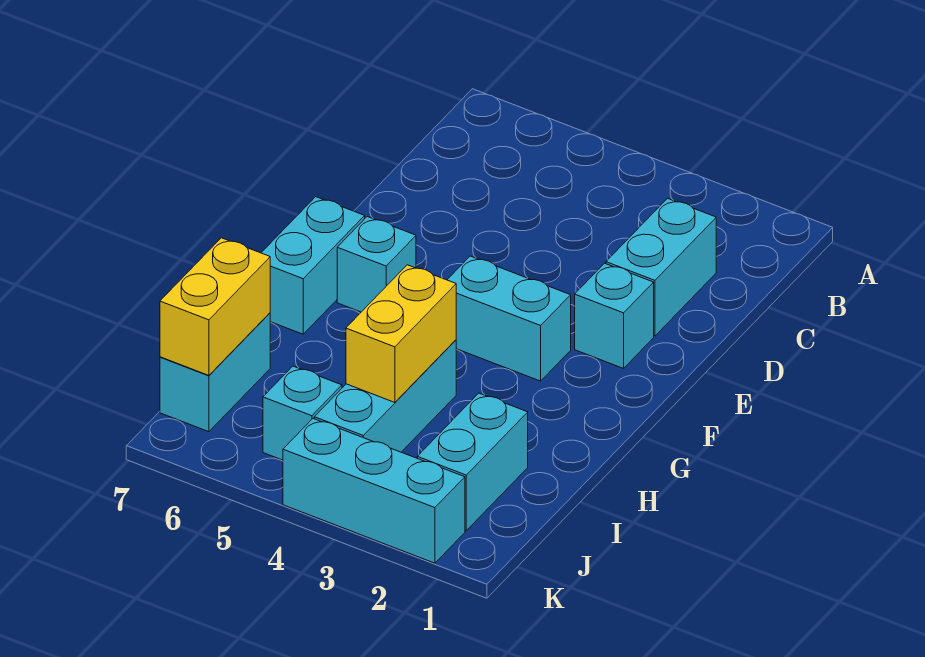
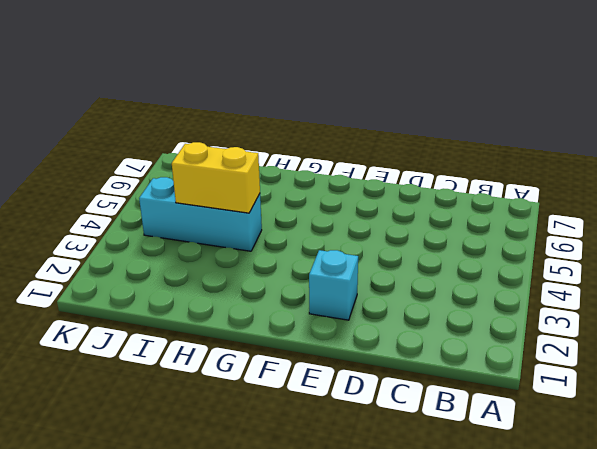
none -> cyan 1x2 brick [606,198,716,336]
none -> cyan 1x2 brick [447,256,571,381]
none -> cyan 1x1 brick [337,217,416,312]

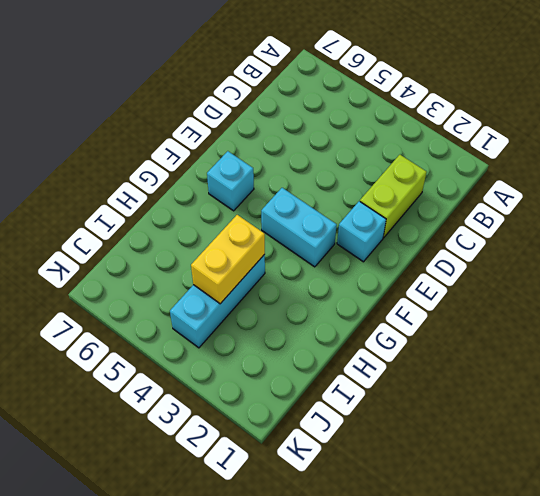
lime 1x2 brick [360,155,427,238] -> cyan 1x2 brick [606,198,716,336]
none -> cyan 1x2 brick [261,197,365,334]
none -> cyan 1x2 brick [417,393,528,531]
none -> cyan 1x2 brick [160,313,270,432]

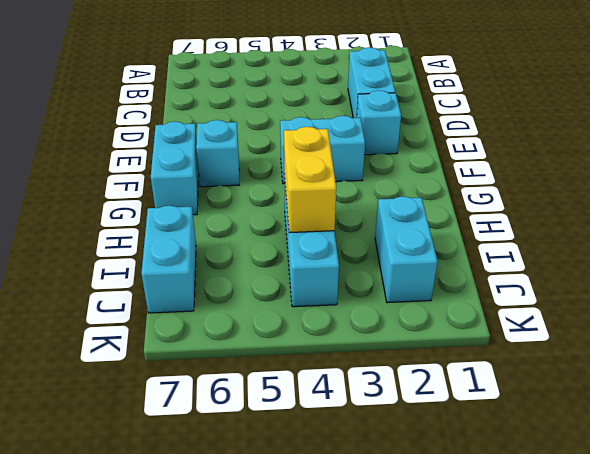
none -> cyan 1x1 brick [263,366,342,460]
none -> cyan 1x3 brick [283,419,465,563]
none -> yellow 1x2 brick [160,238,270,375]

